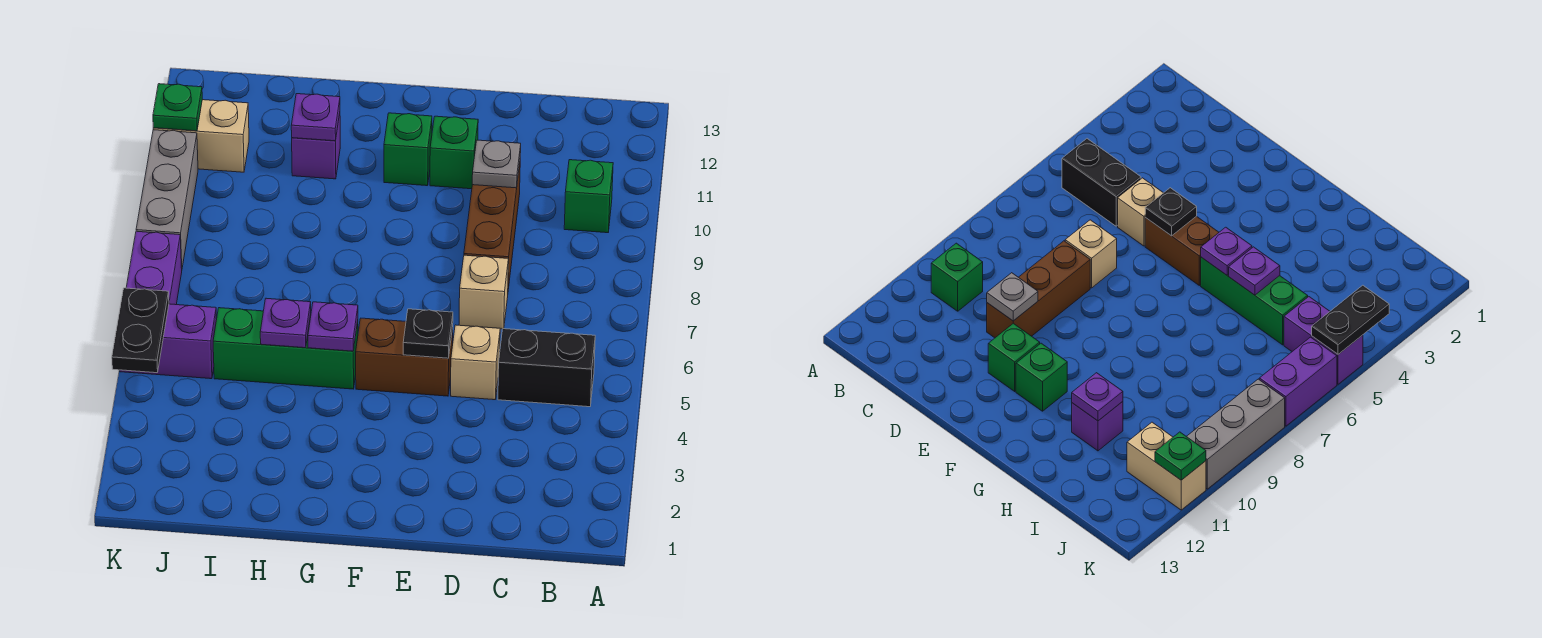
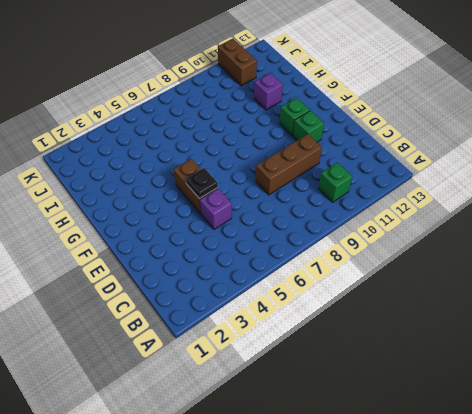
purple 1x1 brick [200,189,232,229] -> tan 1x1 brick [451,325,500,400]
brown 1x2 brick [218,39,257,86] -> tan 1x2 brick [153,100,249,172]
none -> black 1x2 brick [498,329,595,407]
none -> tan 1x1 brick [459,255,508,329]
none -> green 1x3 brick [213,308,358,389]

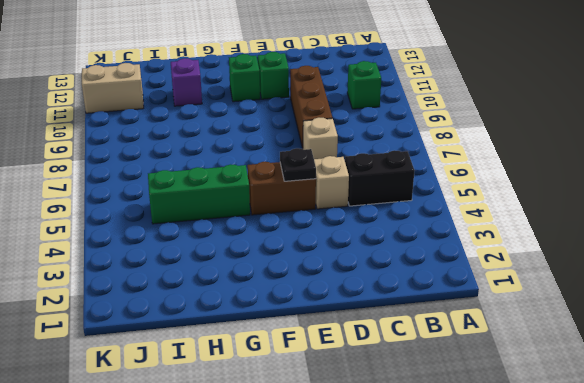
none -> purple 1x2 brick [120,304,217,379]
none -> purple 1x2 brick [126,231,182,305]
none -> grey 1x3 brick [136,130,198,268]

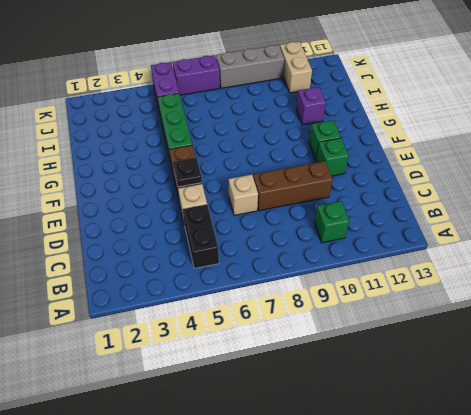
none -> grey 1x1 plate [472,140,521,188]
none -> purple 1x1 plate [308,302,358,351]
none -> purple 1x1 plate [260,298,311,348]

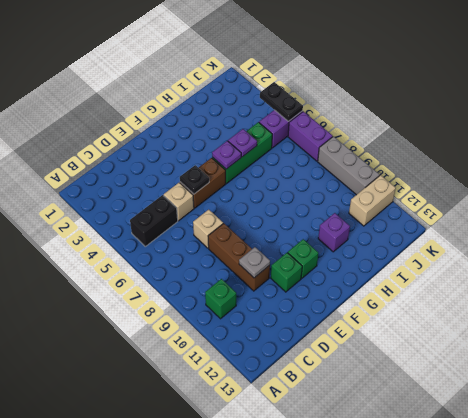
none -> purple 1x1 plate [291,94,340,141]
none -> green 1x1 plate [153,84,202,131]

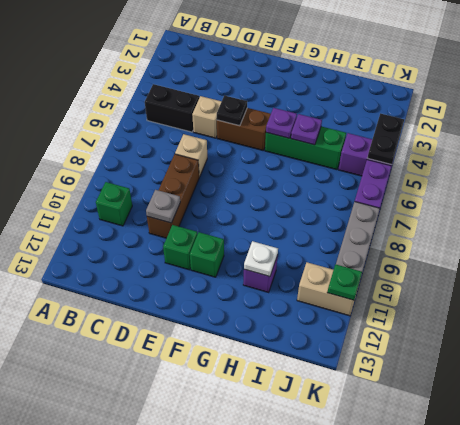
white 1x1 plate [244,241,278,277] -> purple 1x1 plate [291,94,340,141]

